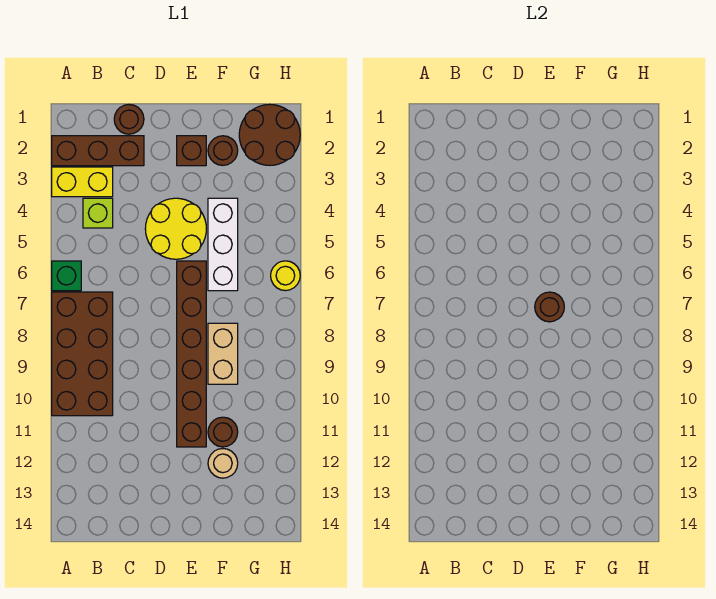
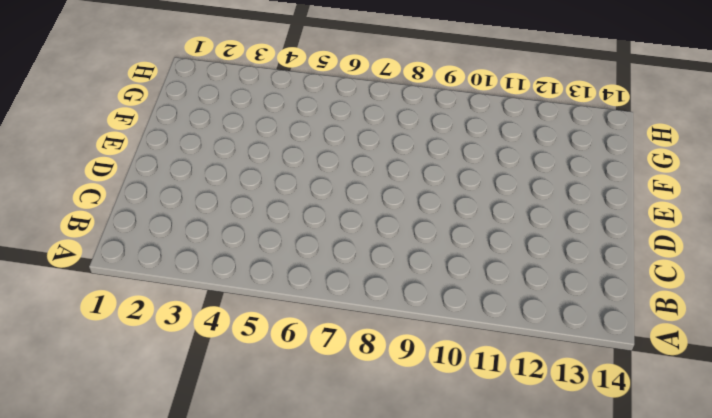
none -> brown 1x3 brick [52,136,144,166]
none -> yellow 1x2 brick [52,167,113,197]
none -> green 1x1 brick [52,261,81,291]

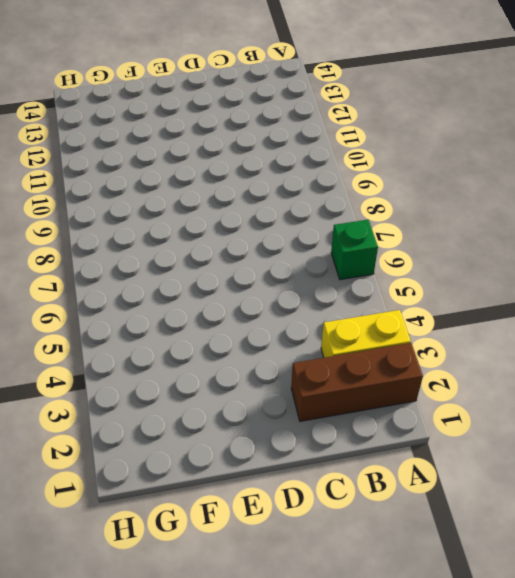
none -> brown 2x4 brick [52,292,113,416]
none -> lime 1x1 brick [83,198,113,228]
none -> brown 1x1 round brick [114,105,144,134]

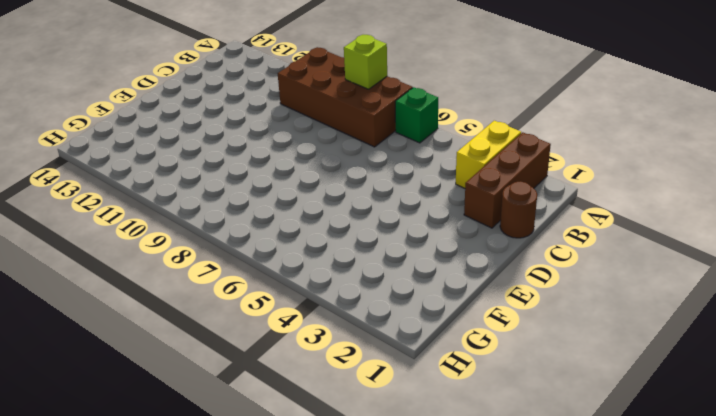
lime 1x1 brick [344,35,387,89] -> lime 1x1 brick moved to [83,198,113,228]
none -> yellow 2x2 round brick [145,198,206,259]
none -> brown 1x1 brick [177,136,206,166]
none -> brown 1x6 brick [177,261,206,447]

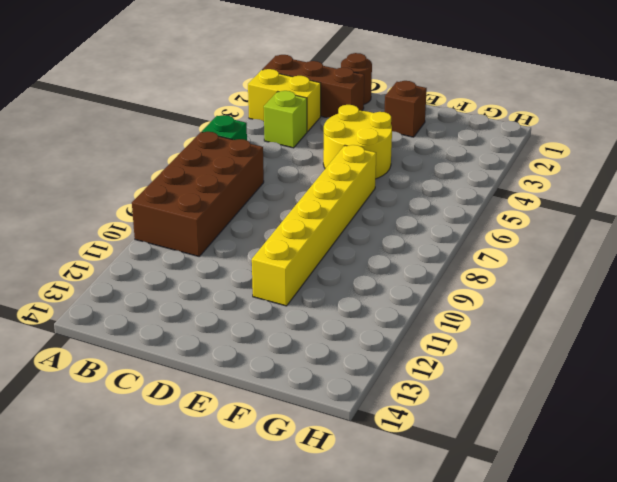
yellow 1x6 brick [252,145,376,306] -> brown 1x6 brick [177,261,206,447]
none -> brown 1x1 round brick [208,136,238,165]
none -> white 1x3 brick [208,198,238,291]
none -> tan 1x2 brick [208,323,238,384]

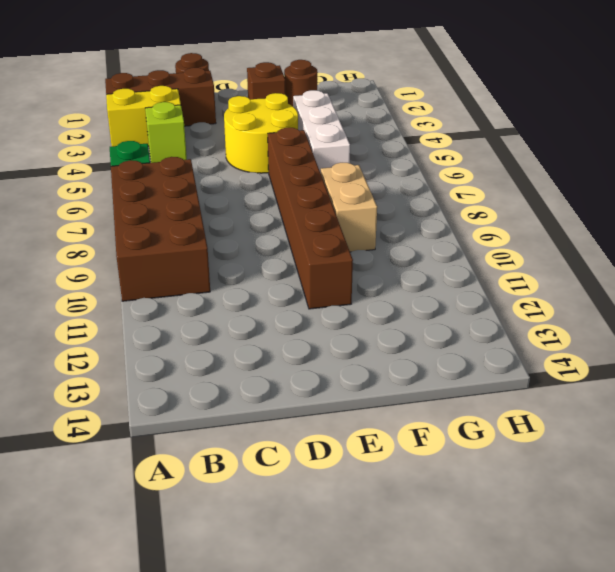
none -> brown 1x1 round brick [208,417,238,447]
none -> tan 1x1 round brick [208,449,238,478]
none -> brown 2x2 round brick [239,104,300,165]

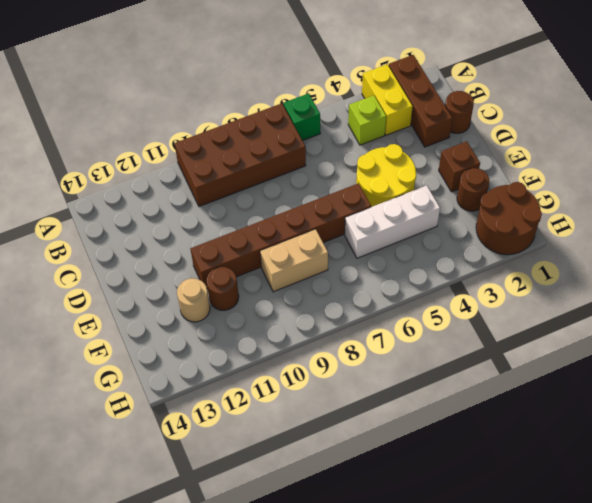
none -> yellow 1x1 round brick [271,261,300,291]
none -> brown 1x1 round brick [535,292,564,322]

